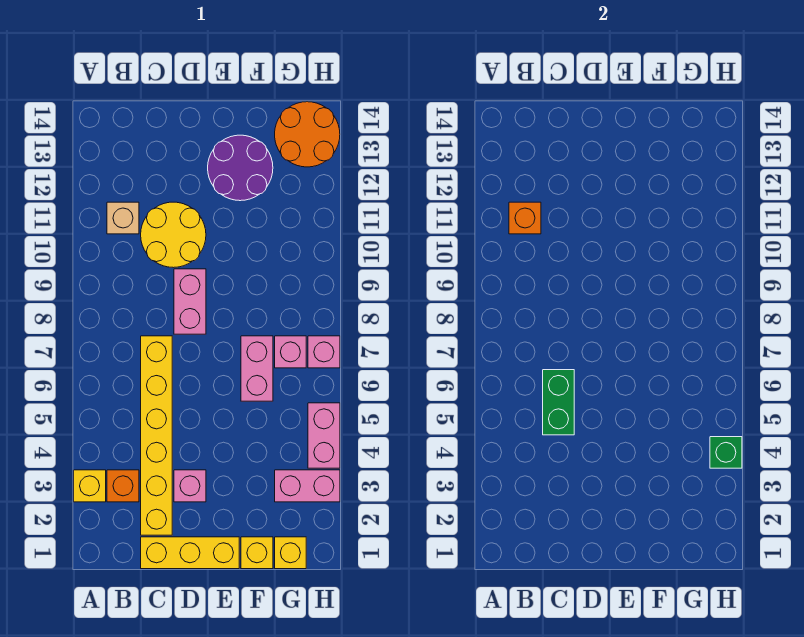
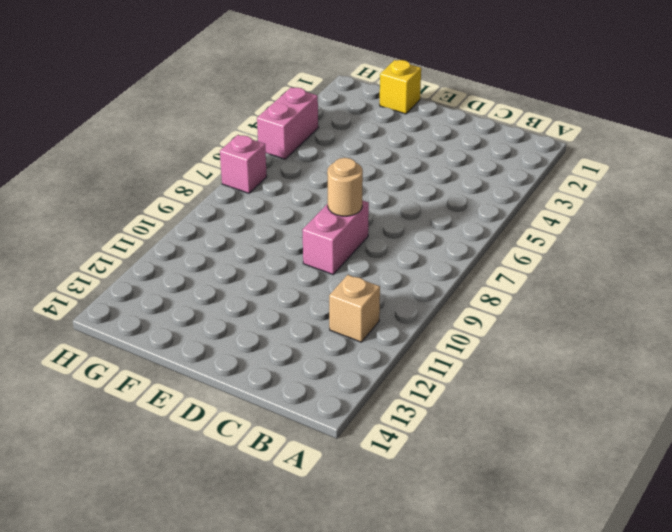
tan 1x1 round brick [327,158,363,216] -> none
none -> yellow 1x1 brick [74,470,106,502]
none -> orange 1x1 brick [107,470,139,502]
none -> yellow 1x3 brick [141,537,239,569]

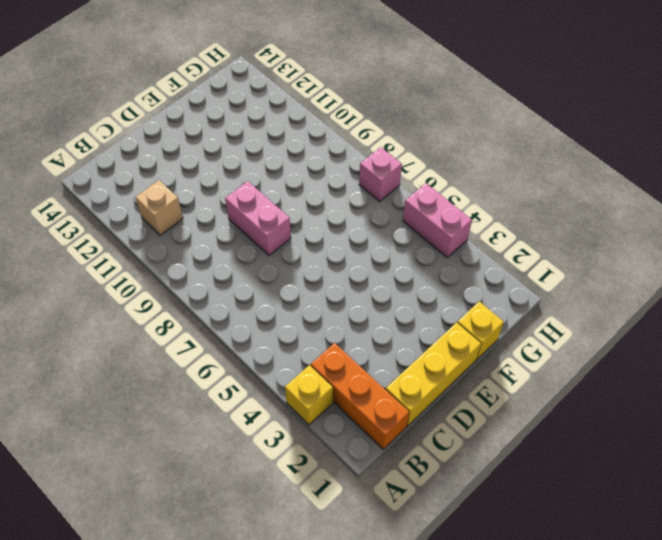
orange 1x3 brick [311,343,409,449] -> orange 1x1 brick [107,470,139,502]
none -> yellow 1x6 brick [141,336,172,535]
none -> yellow 2x2 round brick [141,202,206,268]
none -> pink 1x1 brick [174,470,206,502]

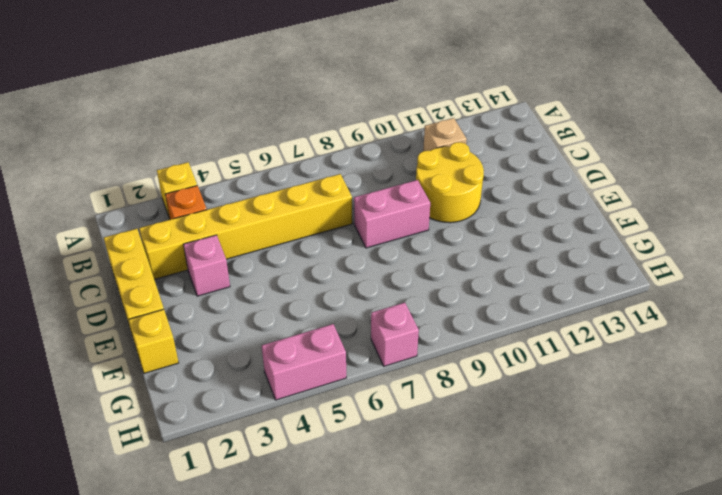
none -> purple 2x2 round brick [208,135,273,201]
none -> pink 1x2 brick [241,336,273,401]
none -> yellow 1x1 brick [275,537,306,569]

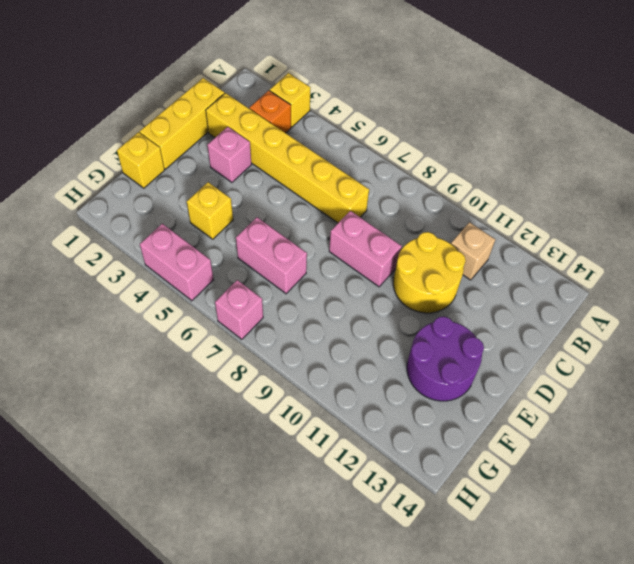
yellow 1x1 brick [187,182,233,239] -> yellow 1x1 brick moved to [275,537,306,569]
none -> pink 1x2 brick [275,470,340,502]
none -> pink 1x1 brick [275,336,306,368]
none -> orange 2x2 round brick [275,102,340,167]

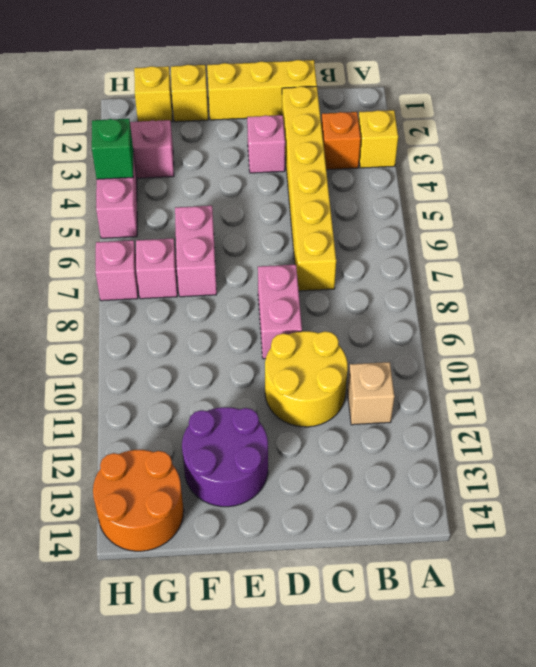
none -> orange 1x1 brick [509,202,541,234]
none -> green 1x2 brick [543,370,574,435]

